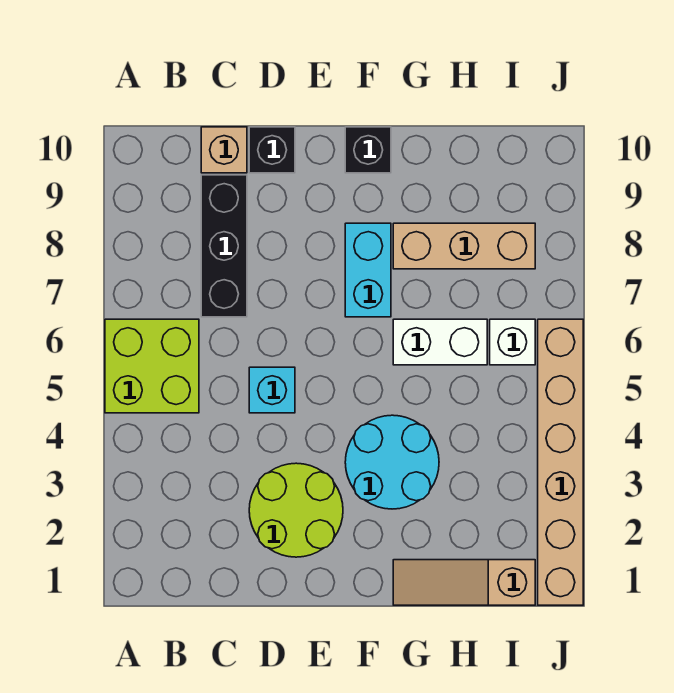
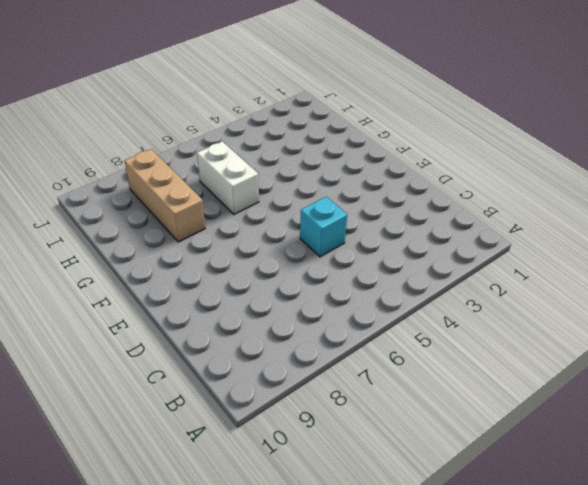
none -> lime 2x2 brick [105,319,199,413]
none -> black 1x3 brick [201,175,247,317]
none -> tan 1x1 brick [201,127,247,173]

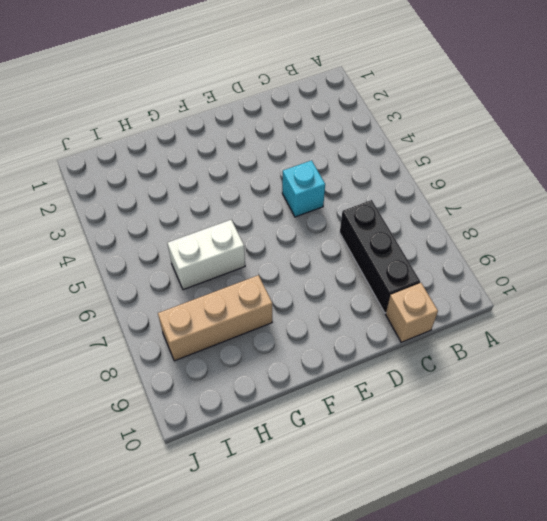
none -> lime 2x2 brick [105,319,199,413]
none -> lime 2x2 round brick [249,463,343,557]
none -> black 1x1 brick [249,127,295,173]

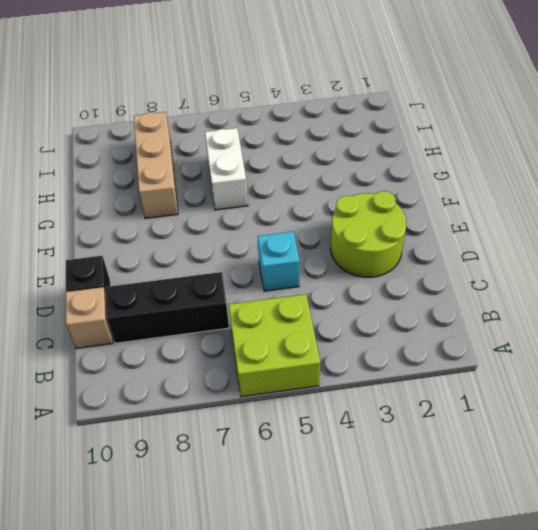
none -> cyan 2x2 round brick [345,415,439,509]
none -> cyan 1x2 brick [345,223,391,317]
none -> black 1x1 brick [345,127,391,173]

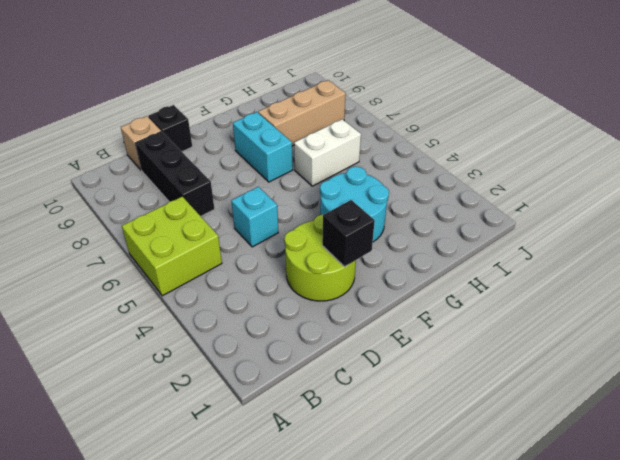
black 1x1 brick [322,200,375,267] -> black 1x1 brick moved to [345,127,391,173]
none -> tan 1x3 slope [393,560,535,605]
none -> white 1x1 brick [490,319,535,365]
none -> tan 1x6 brick [538,319,583,605]

